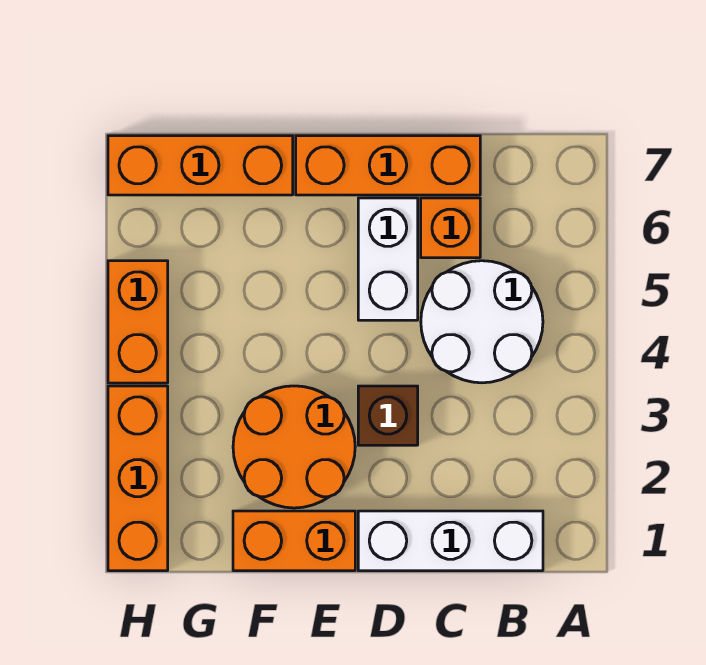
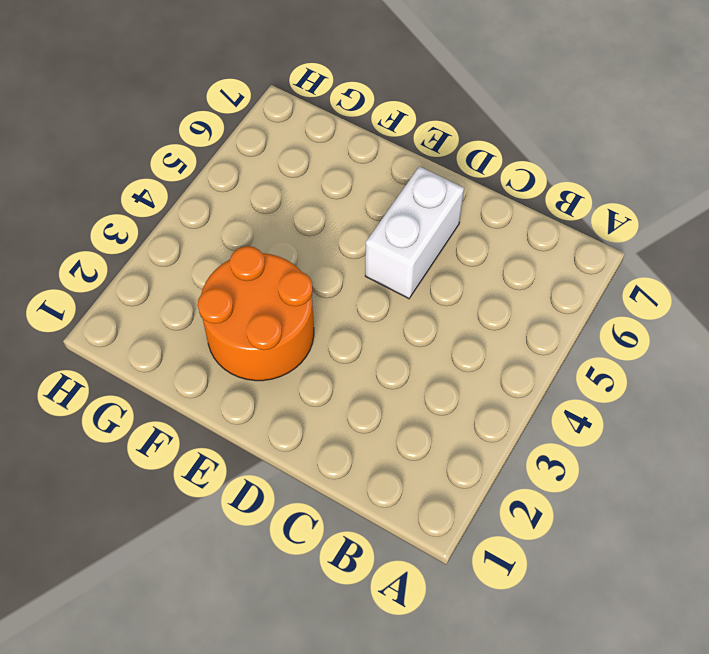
none -> white 1x3 brick [358,511,543,571]
none -> white 2x2 round brick [421,261,543,383]

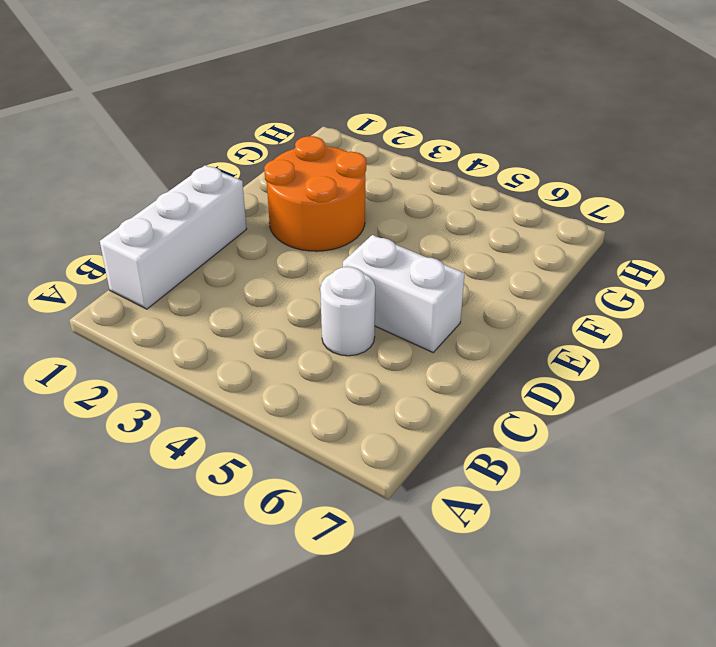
white 1x1 round brick [320,267,375,356] -> white 2x2 round brick [421,261,543,383]
none -> orange 1x1 brick [421,198,480,258]
none -> orange 1x3 brick [296,136,480,195]

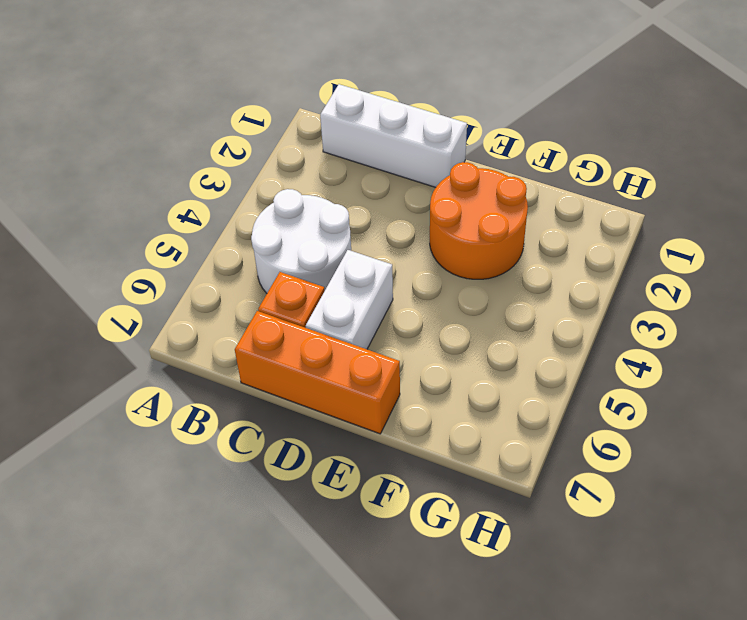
none -> brown 1x1 brick [358,386,418,445]
none -> orange 1x2 brick [233,511,355,571]

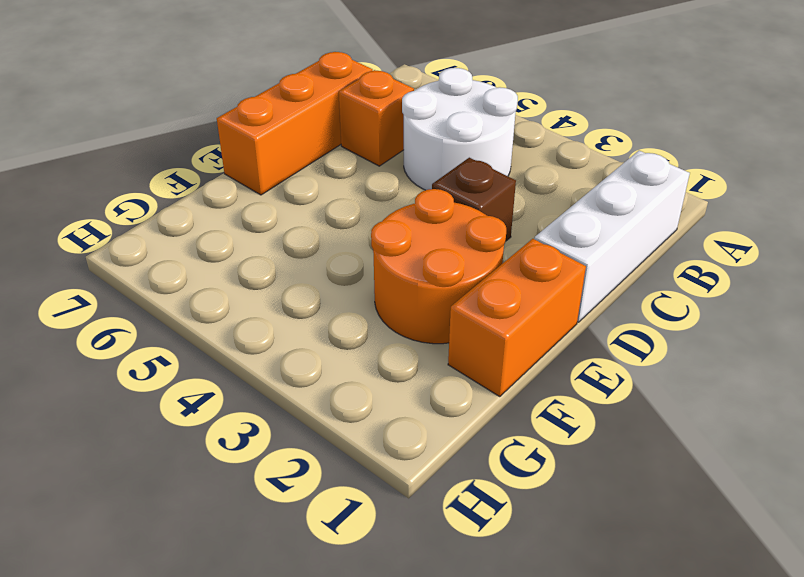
none -> white 1x2 brick [358,198,418,320]
none -> orange 1x3 brick [108,136,293,195]

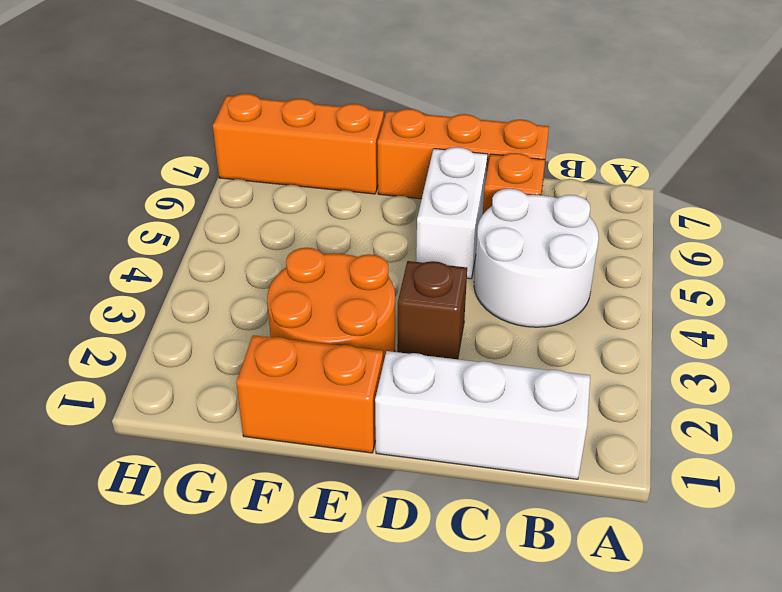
none -> orange 1x3 brick [108,386,168,571]
none -> orange 1x2 brick [108,261,168,383]

